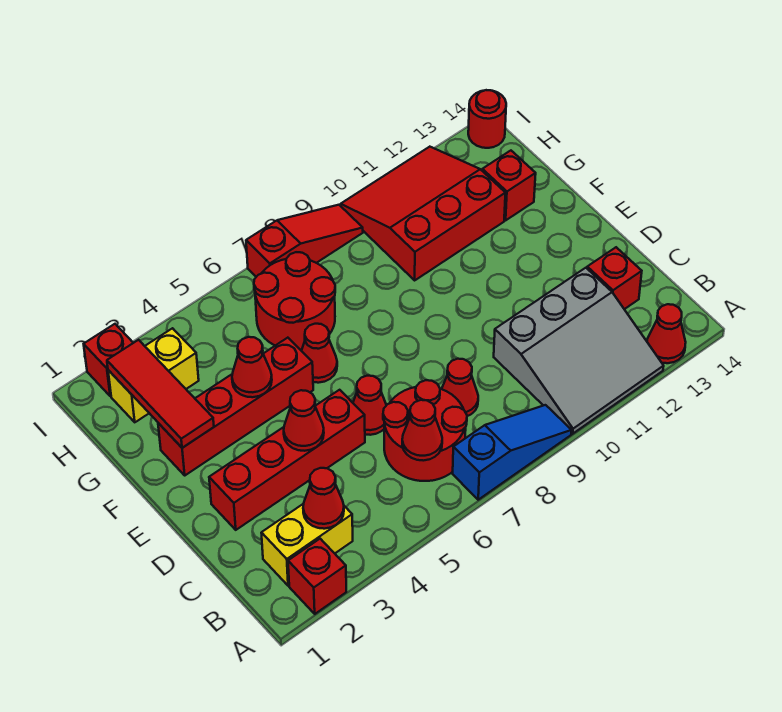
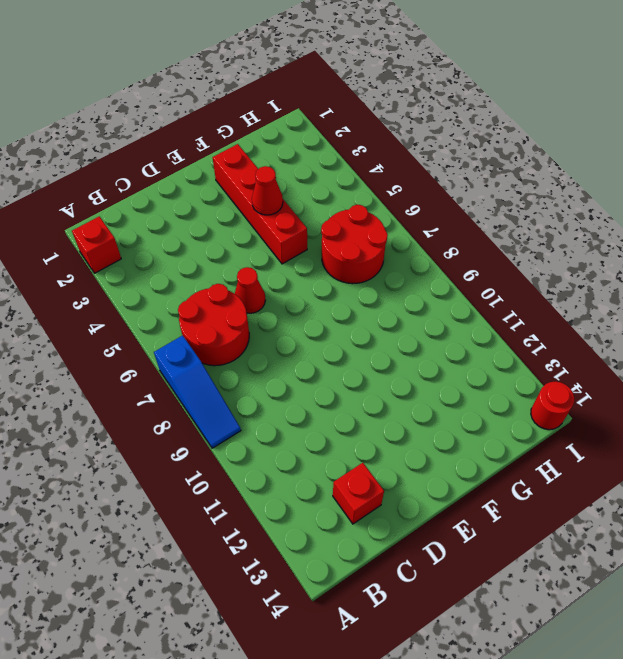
none -> grey 3x3 slope [494,268,664,434]
none -> red 1x1 cone [647,304,686,363]
none -> yellow 1x2 brick [262,504,353,586]

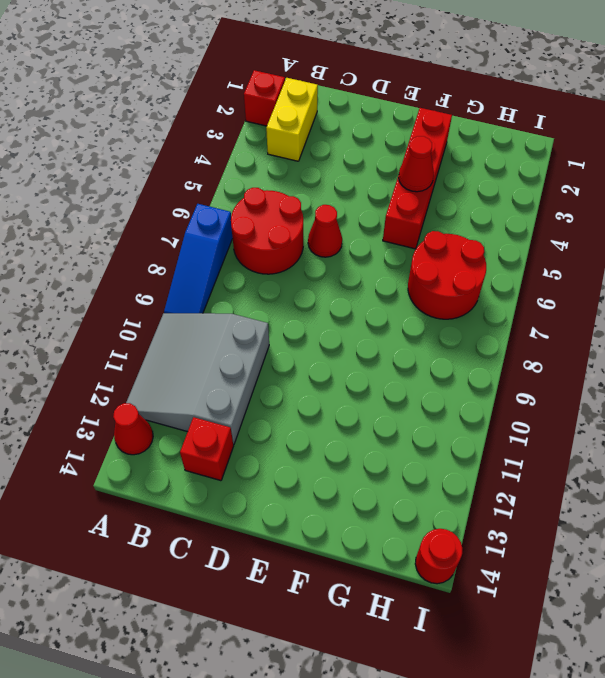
none -> red 1x1 cone [442,359,478,416]
none -> red 1x4 brick [209,390,365,530]
none -> red 1x1 cone [302,324,337,383]

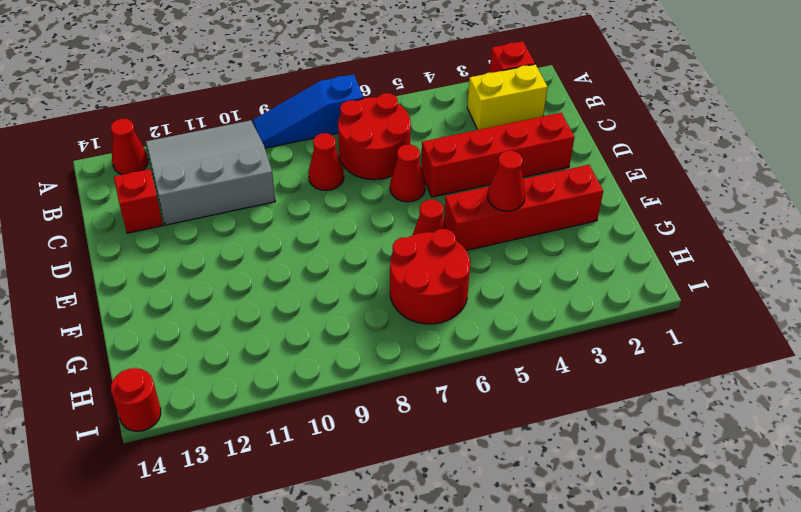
none -> red 3x3 slope [341,147,505,280]
none -> red 1x1 brick [482,151,536,220]
none -> yellow 1x2 brick [108,328,199,422]

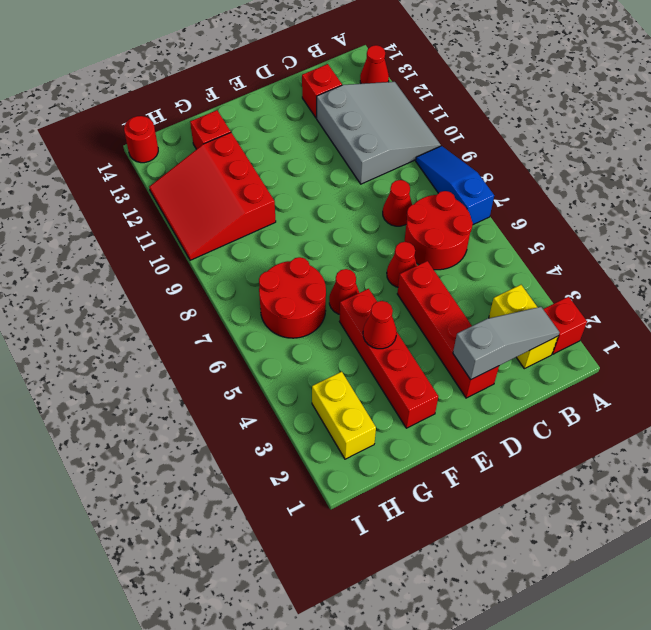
grey 1x3 slope [453,307,559,380] -> none
none -> red 1x1 brick [84,324,133,396]
none -> red 1x3 slope [246,205,363,277]
none -> red 1x1 cone [303,468,344,529]

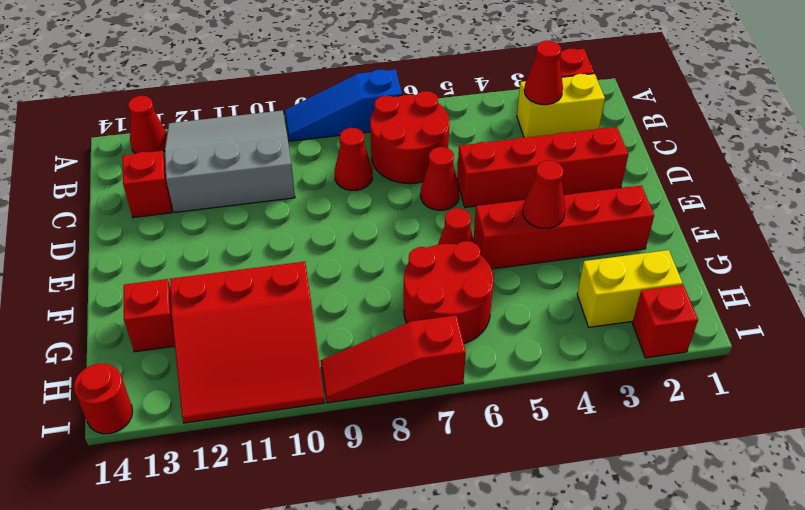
none -> red 1x1 cone [402,400,442,461]
none -> red 1x1 cone [284,390,324,451]
none -> red 1x3 tile [107,340,214,448]

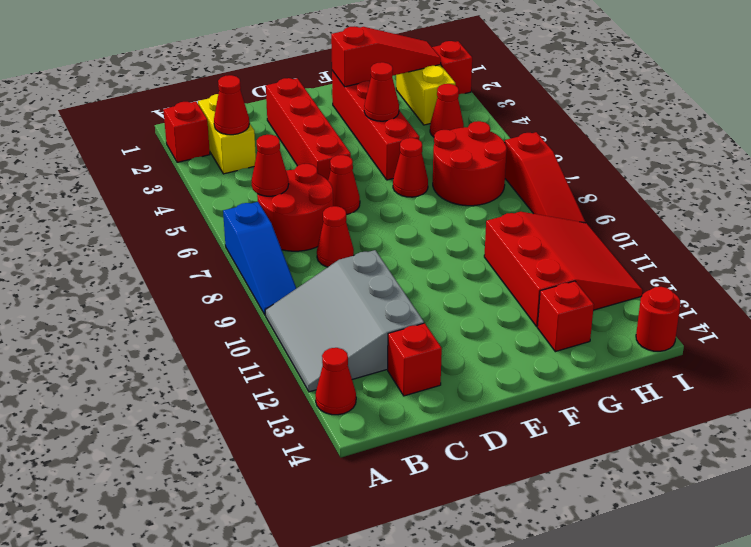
red 1x3 slope [331,26,441,87] -> red 1x3 tile [107,340,214,448]
red 1x1 cone [430,84,464,137] -> red 1x1 cone moved to [284,390,324,451]

